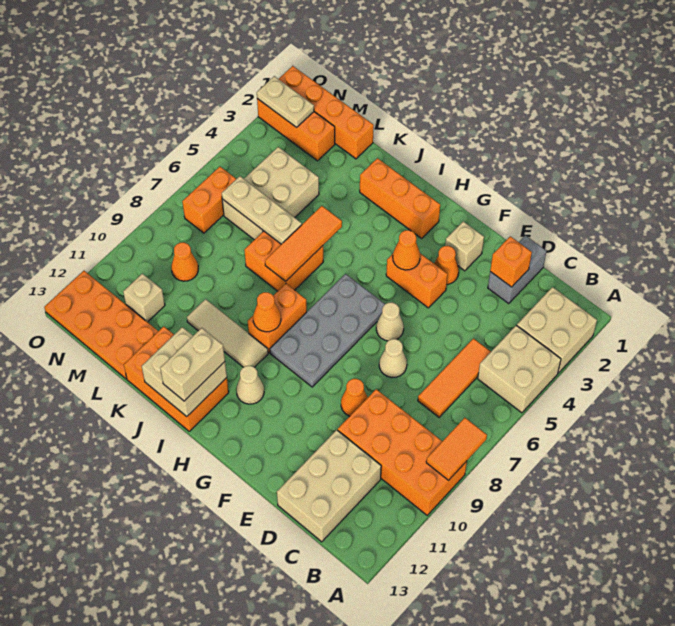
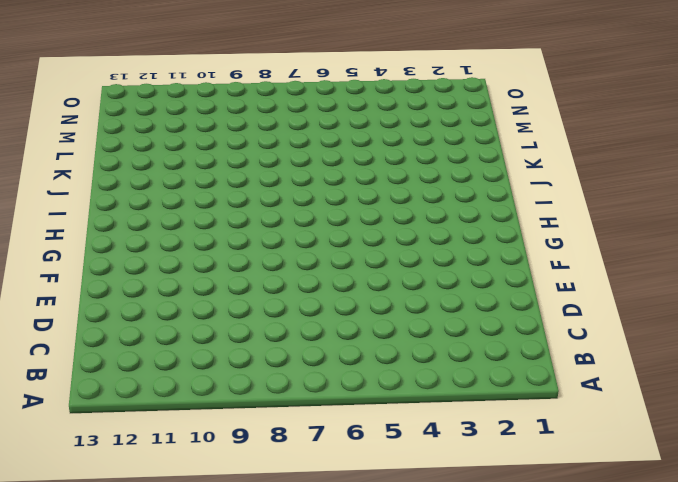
none -> tan 2x2 brick [517,287,597,373]
none -> tan 2x2 brick [478,325,561,413]
none -> orange 2x4 brick [338,389,467,515]
none -> orange 1x3 tile [418,339,491,417]

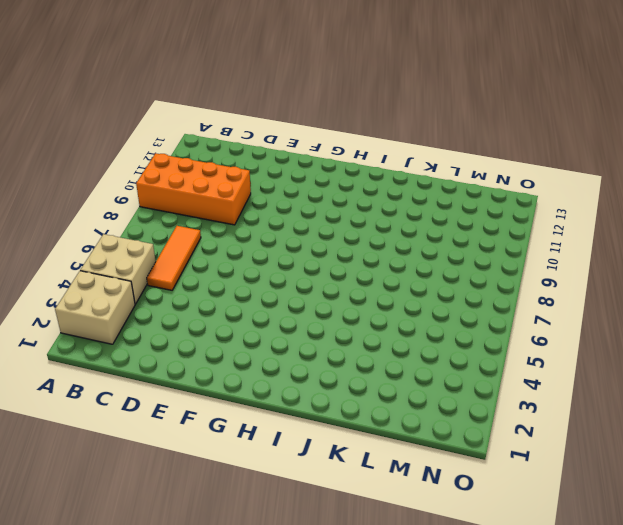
none -> tan 2x3 brick [277,430,381,542]
none -> grey 1x2 brick [488,235,546,303]
none -> tan 1x1 cone [379,339,407,378]
none -> orange 1x1 cone [341,379,368,416]

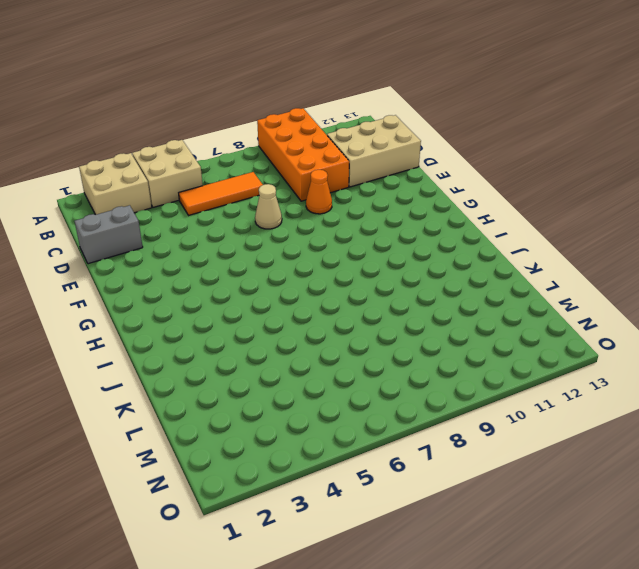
none -> tan 1x1 brick [445,221,484,271]
none -> orange 1x1 cone [434,246,459,284]
none -> orange 1x2 brick [386,253,448,308]
none -> tan 1x1 cone [376,302,404,341]

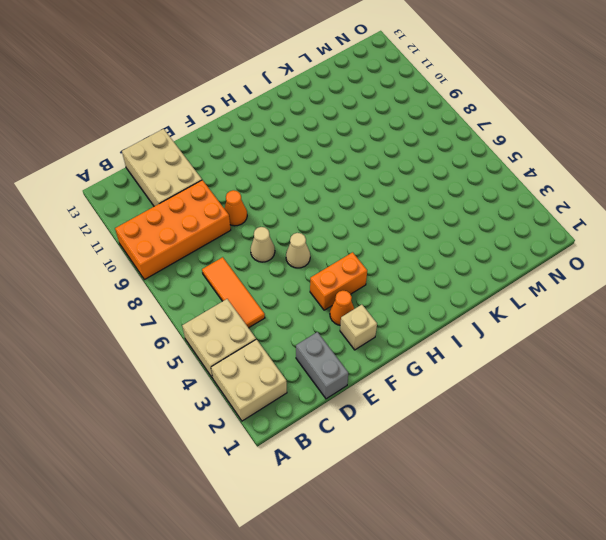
none -> grey 2x4 plate [270,274,385,387]
none -> orange 1x3 brick [360,158,440,238]
none -> tan 1x1 cone [236,366,264,404]
none -> orange 1x2 brick [248,284,307,353]

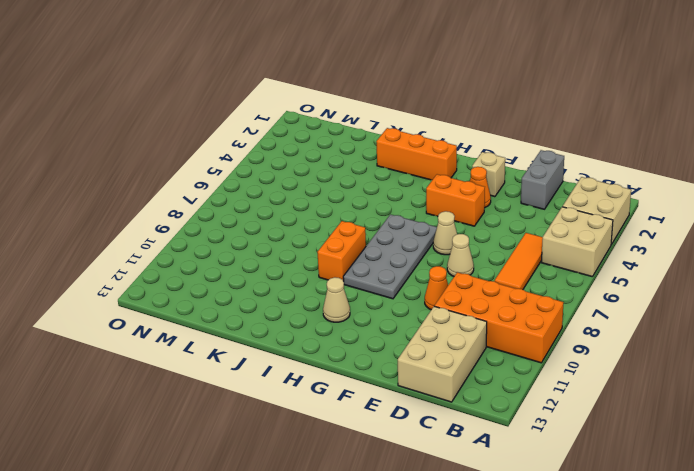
none -> tan 1x3 tile [187,299,268,367]
none -> orange 2x3 brick [124,326,229,431]
none -> orange 2x2 brick [244,231,323,291]
none -> orange 1x4 brick [279,66,374,159]

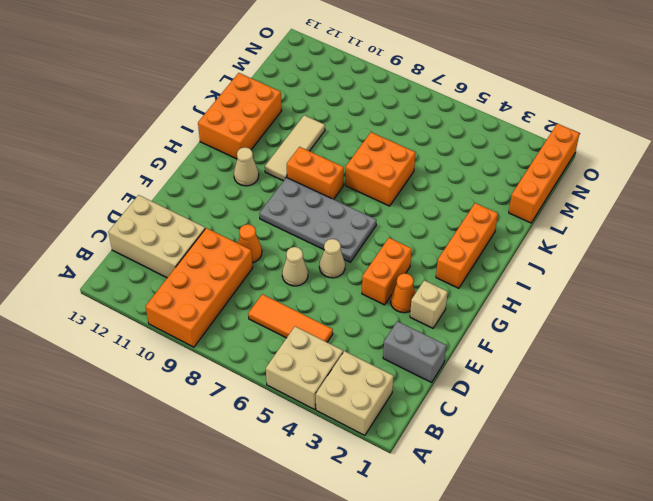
none -> tan 2x3 brick [222,147,319,240]
none -> orange 2x4 plate [44,271,158,379]
none -> orange 1x3 brick [257,99,335,161]
none -> orange 1x1 cone [171,242,198,281]

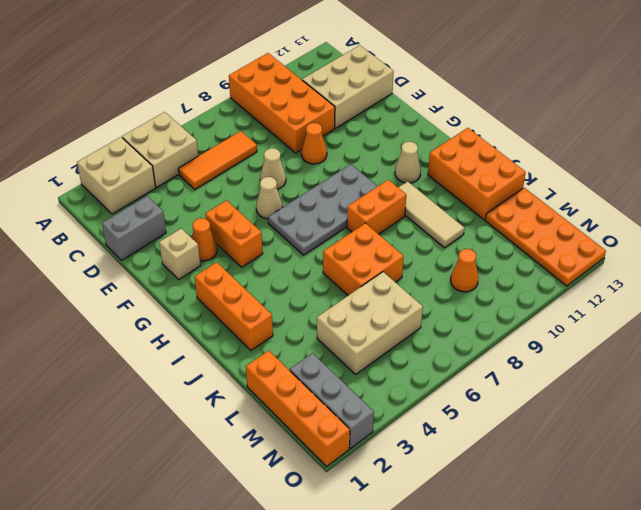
grey 1x3 brick [290,353,374,448] -> orange 1x3 brick [257,99,335,161]
none -> tan 1x1 brick [123,274,165,322]
none -> orange 1x2 brick [182,167,236,233]
none -> orange 1x2 tile [426,418,487,481]
none -> orange 1x1 brick [490,236,532,287]

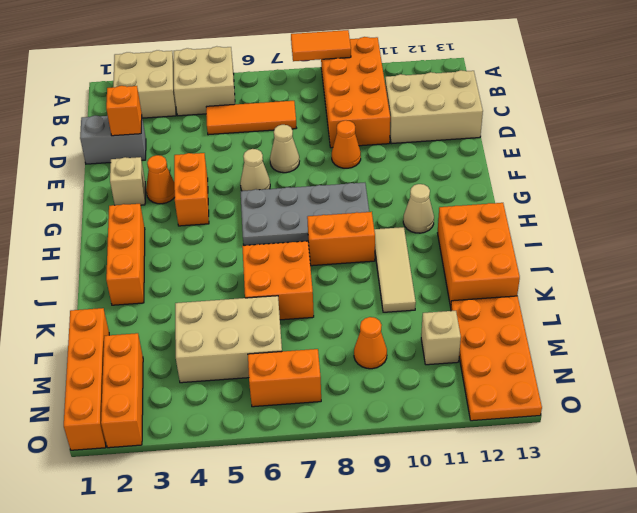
none -> orange 1x1 cone [393,230,420,270]
none -> orange 1x1 cone [253,292,281,332]
none -> tan 2x2 brick [142,327,227,417]
none -> orange 1x3 tile [265,206,342,281]

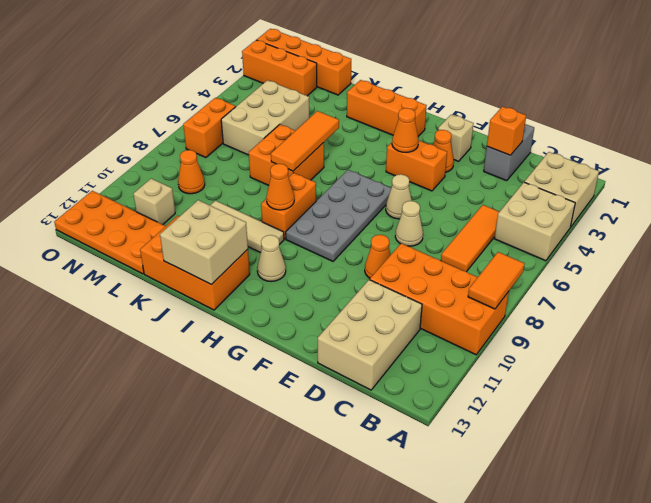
none -> tan 1x3 plate [222,176,302,244]
none -> tan 1x2 plate [257,76,314,128]
none -> tan 1x2 brick [160,328,225,401]

